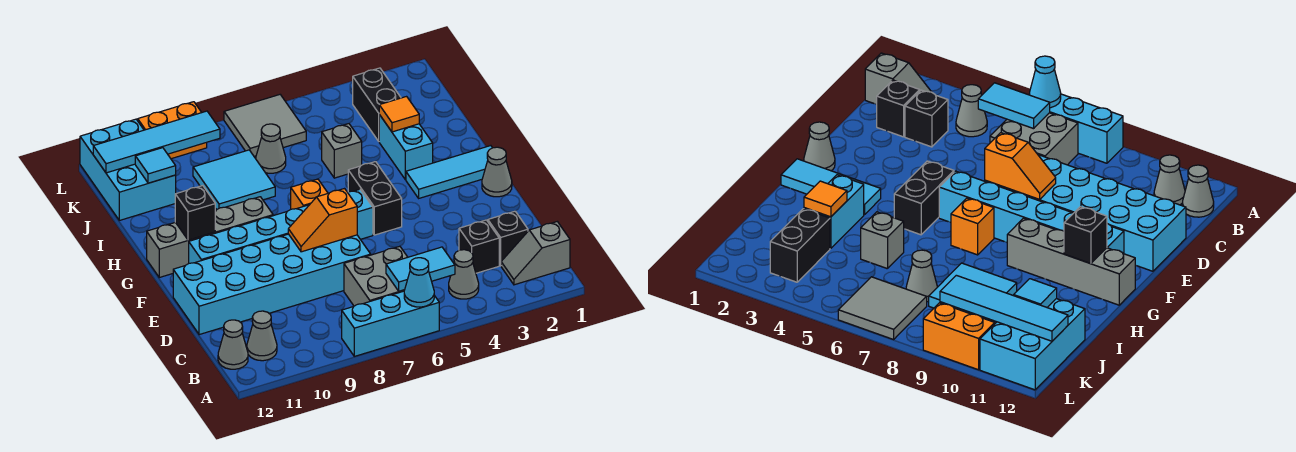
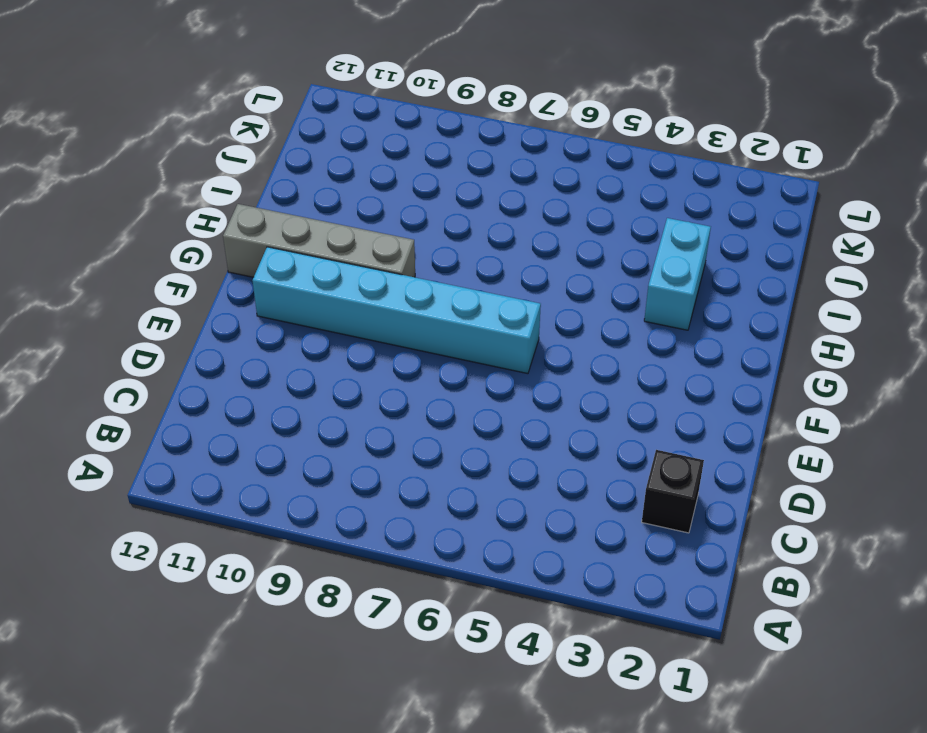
none -> cyan 1x3 brick [342,291,439,356]
none -> grey 1x2 slope [501,222,570,285]
none -> grey 1x1 cone [449,250,479,299]
none -> grey 2x2 brick [344,246,408,306]

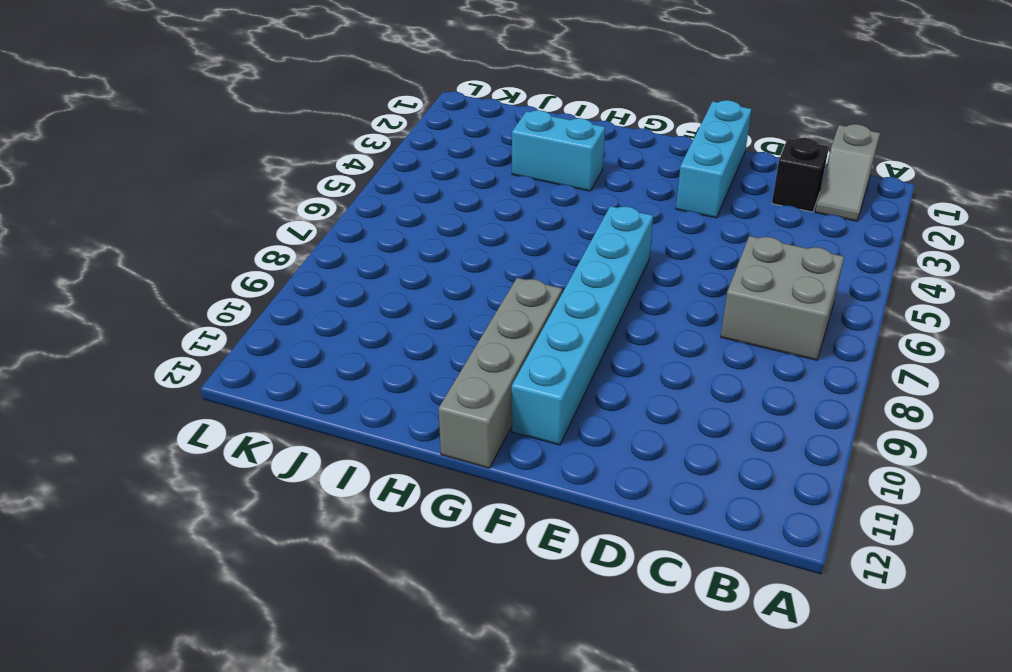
cyan 1x3 brick [676,100,752,218] -> cyan 1x3 brick moved to [342,291,439,356]
none -> grey 1x1 cone [449,250,479,299]
none -> grey 1x1 cone [247,311,277,361]
none -> grey 1x1 cone [218,320,248,369]
none -> black 1x1 brick [459,220,499,273]

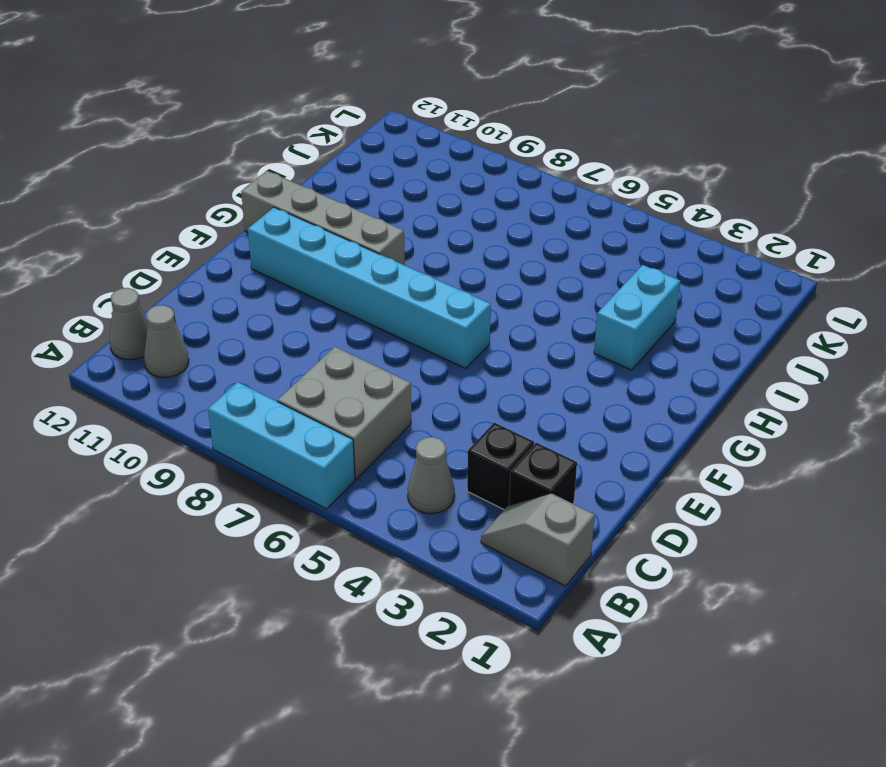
none -> cyan 2x6 brick [173,234,371,335]
none -> grey 1x1 cone [482,147,512,197]
none -> black 1x2 brick [348,162,402,235]
none -> cyan 1x3 tile [406,146,492,198]

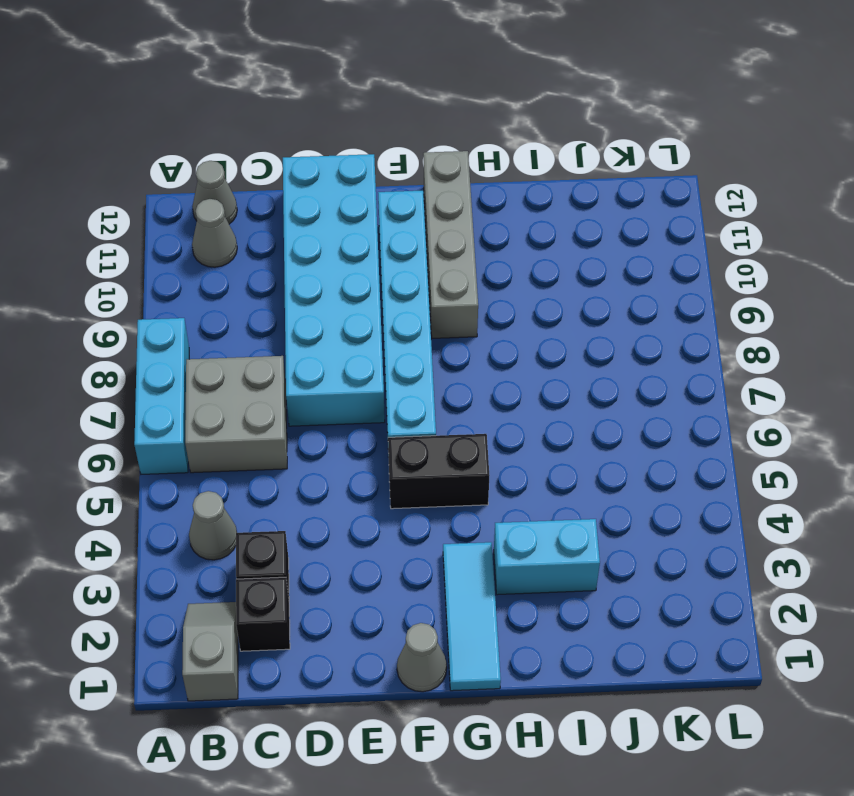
none -> orange 1x1 brick [291,179,328,209]
none -> grey 1x1 brick [322,124,362,178]
none -> cyan 2x2 tile [193,150,275,210]
none -> black 1x2 brick [353,68,401,141]

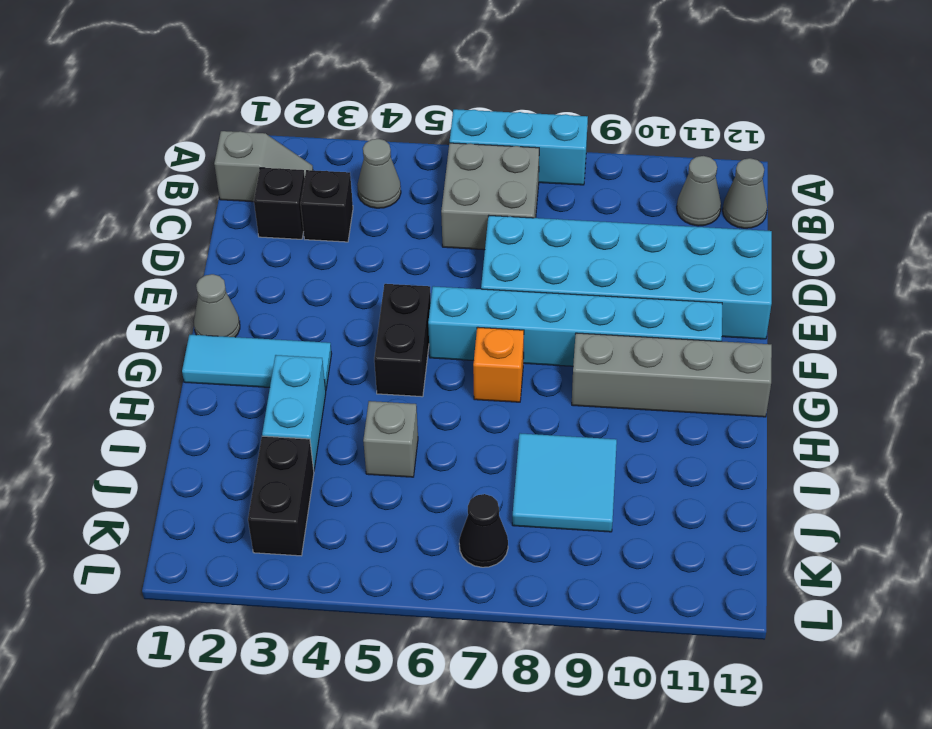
black 1x1 cone [459,494,508,567] -> grey 2x2 tile [224,95,306,156]
none -> grey 1x1 cone [256,124,286,173]
none -> cyan 2x3 brick [80,119,176,220]
none -> orange 1x2 brick [138,102,207,159]
none -> cyan 1x1 cone [404,258,434,307]

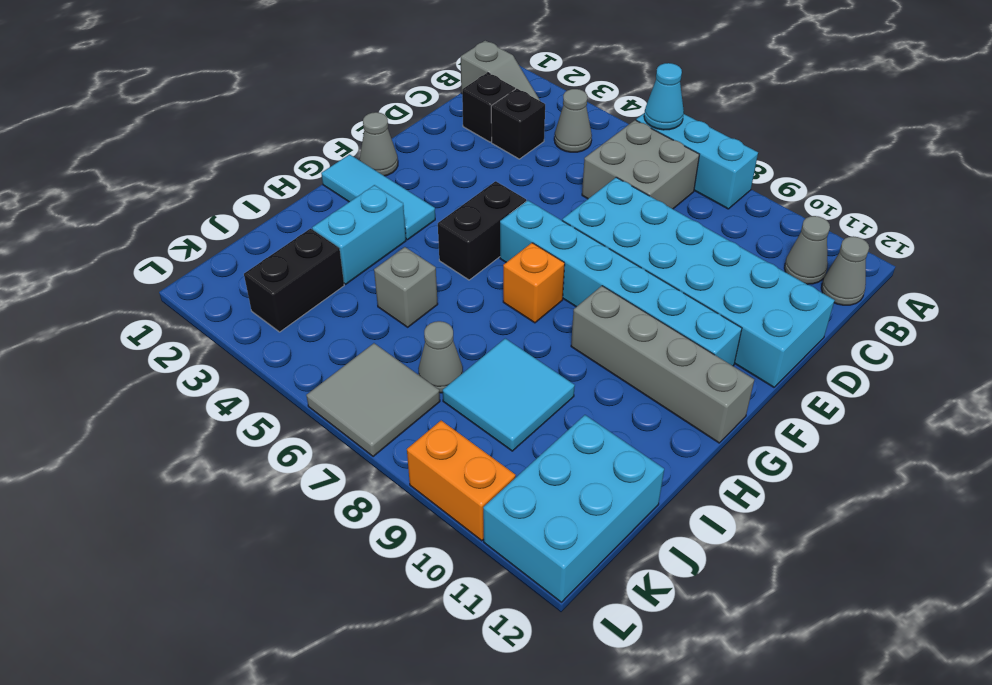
none -> cyan 1x2 tile [386,247,455,291]
none -> orange 1x2 slope [288,189,357,252]
none -> black 1x1 brick [175,186,215,240]
none -> orange 1x1 tile [379,97,419,132]

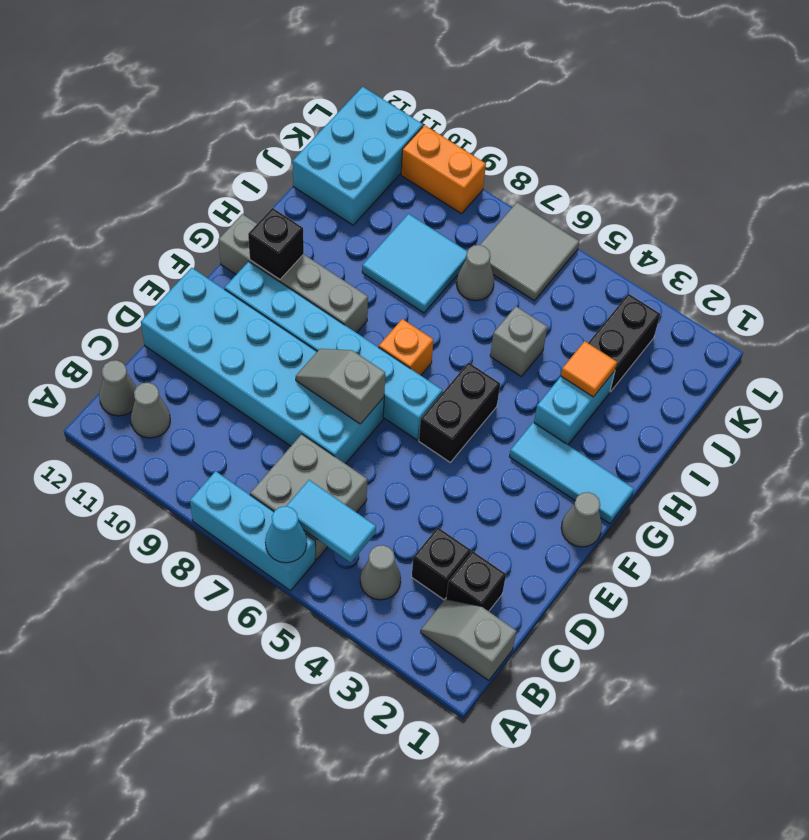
grey 1x2 slope [296,349,385,424] -> orange 1x2 slope [288,189,357,252]
none -> cyan 1x1 tile [135,148,176,183]
none -> cyan 1x4 tile [93,111,220,173]

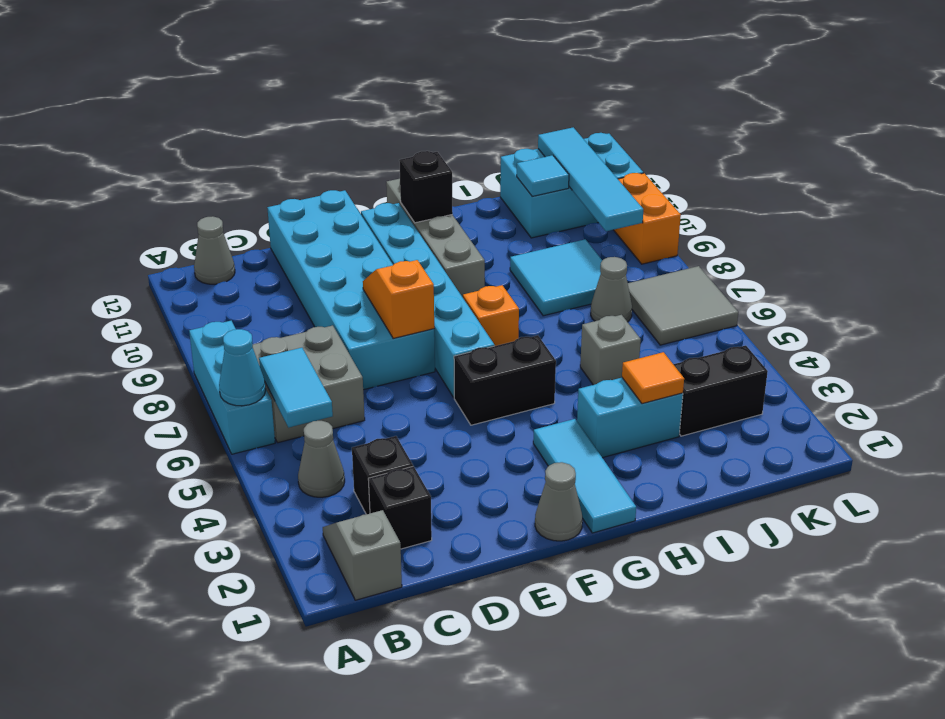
none -> grey 1x1 cone [247,311,277,361]

